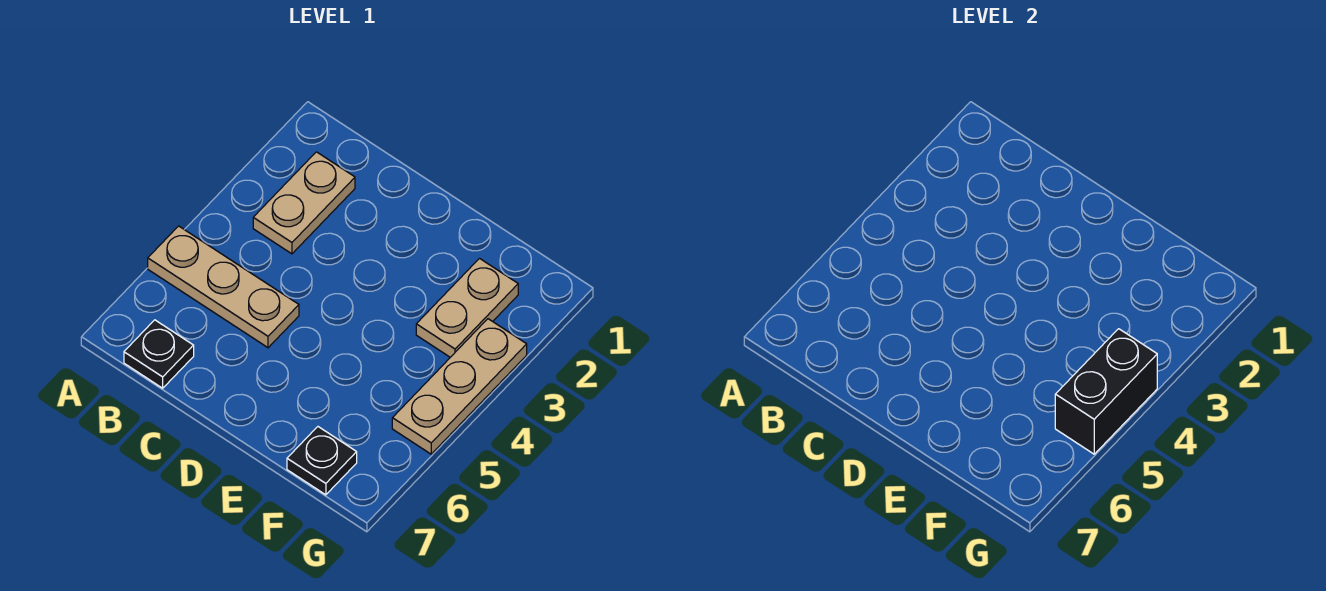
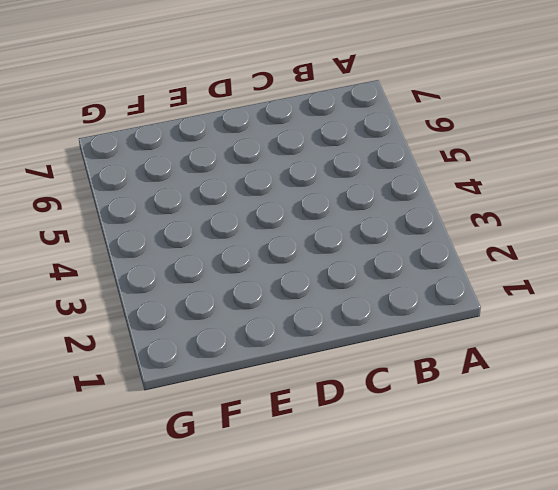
none -> tan 1x3 plate [148,226,299,348]
none -> tan 1x2 plate [253,152,355,254]

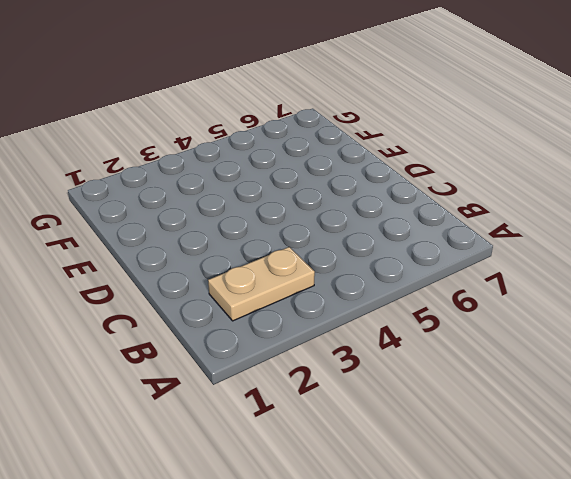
none -> tan 1x3 plate [148,226,299,348]
none -> black 1x1 plate [124,320,194,388]

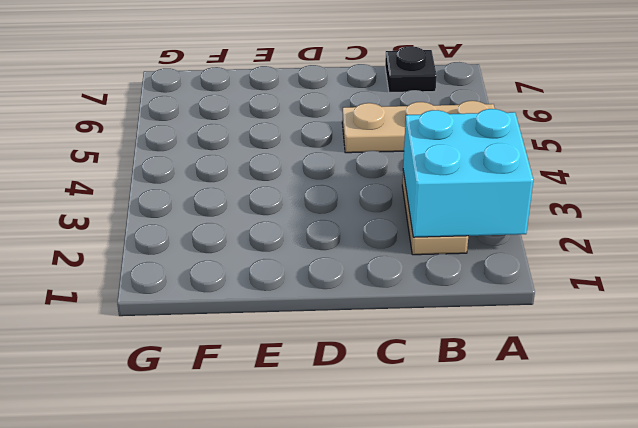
cyan 2x2 brick [403,109,533,237] -> none
none -> tan 1x2 plate [416,259,518,357]
none -> black 1x1 plate [287,427,357,495]

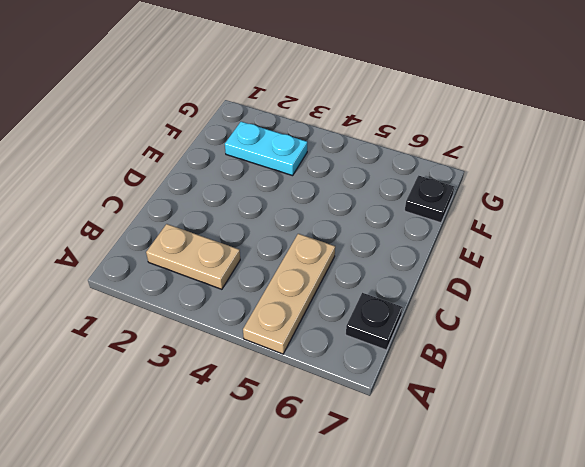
cyan 1x2 plate [225,122,307,176] -> tan 1x2 plate [416,259,518,357]
none -> tan 1x3 plate [392,319,527,454]
none -> black 1x2 brick [1055,329,1157,454]

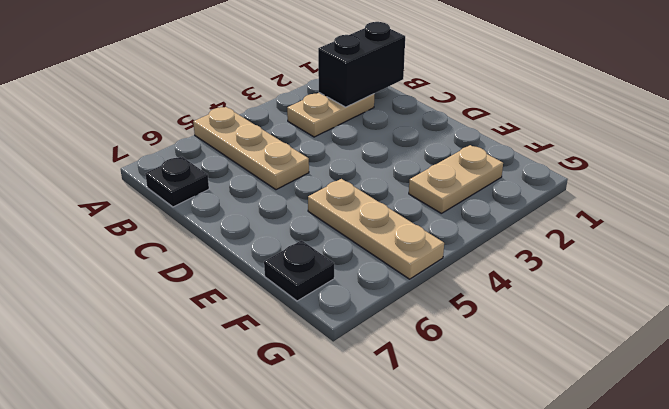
black 1x2 brick [318,22,405,107] -> black 1x2 brick moved to [1055,329,1157,454]
tan 1x3 plate [308,179,444,279] -> tan 1x3 plate turned to [392,319,527,454]

